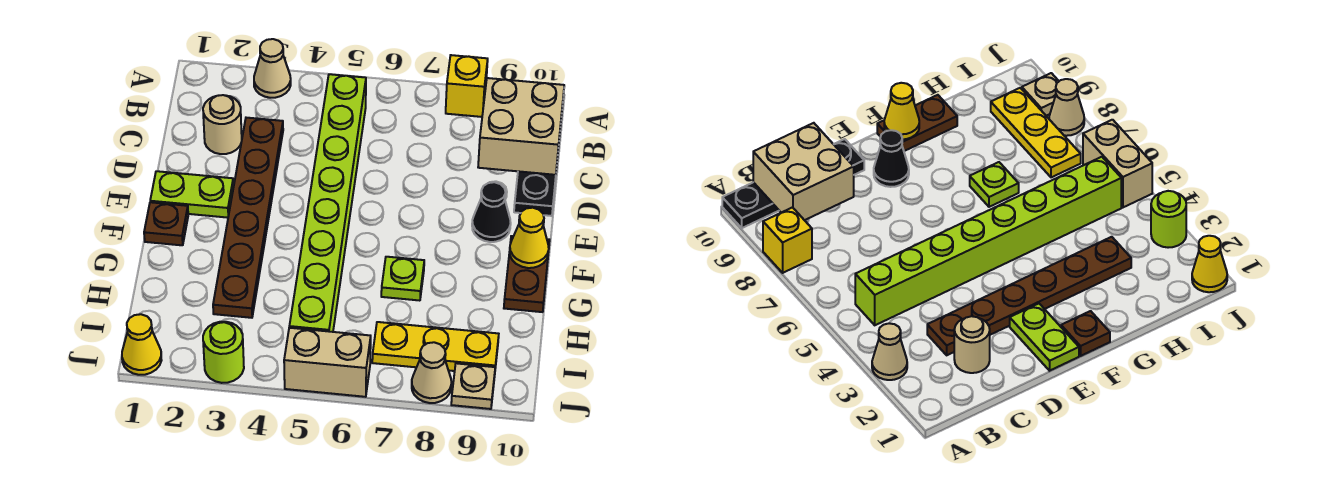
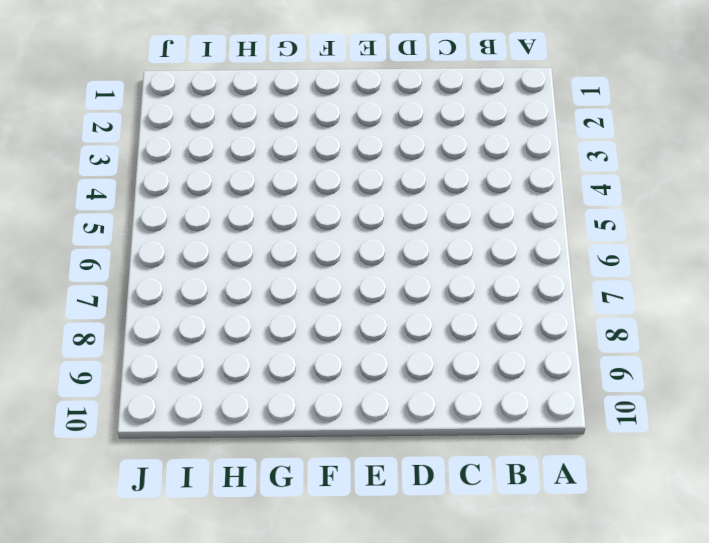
none -> tan 1x1 cone [254,39,291,98]
none -> yellow 1x1 brick [446,55,488,117]
none -> black 1x4 plate [514,171,556,216]

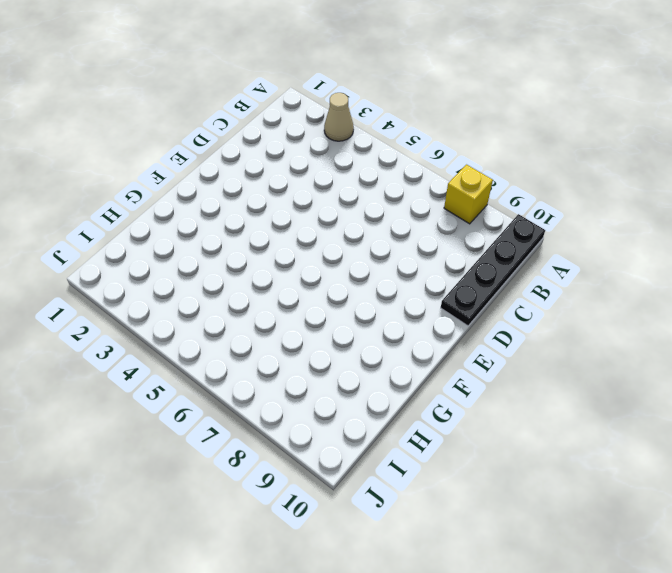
none -> lime 1x8 brick [289,74,366,332]
none -> tan 1x1 round brick [203,95,242,154]
none -> brown 1x6 plate [213,118,283,318]

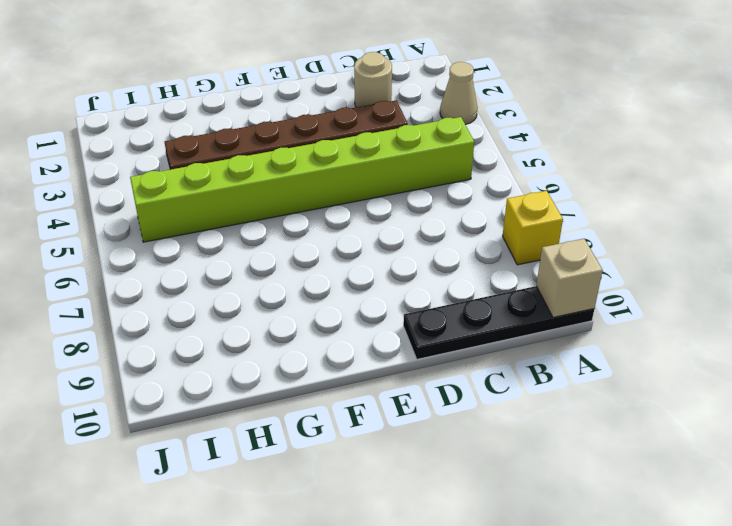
tan 1x1 brick [536,239,603,318] -> none
none -> lime 1x2 plate [150,171,234,218]
none -> black 1x1 cone [472,182,511,242]
none -> brown 1x1 plate [144,202,188,245]

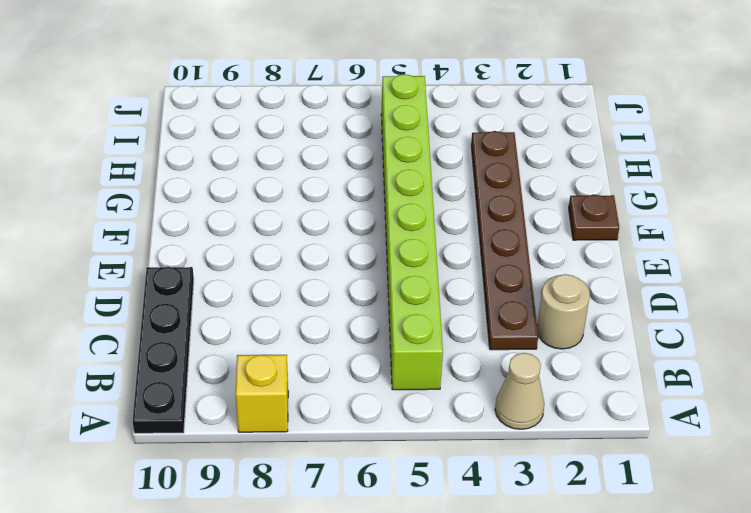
none -> lime 1x2 plate [150,171,234,218]
none -> black 1x1 cone [472,182,511,242]
none -> brown 1x2 plate [504,236,550,312]

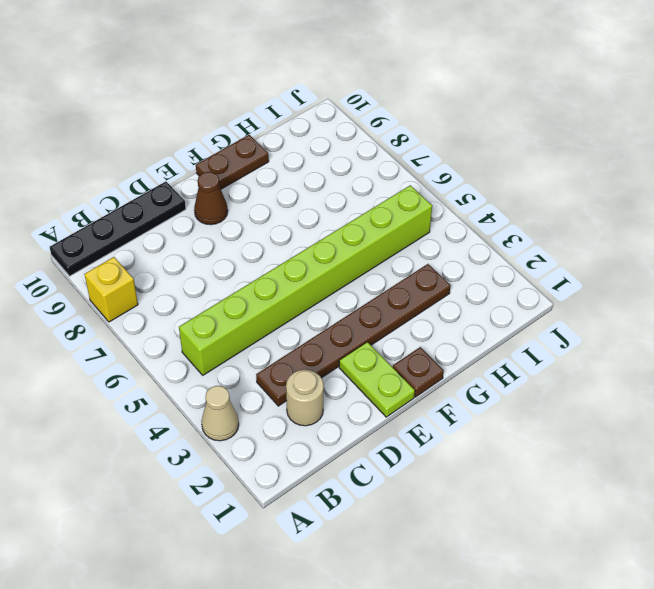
brown 1x1 cone [194,172,228,225] -> black 1x1 cone [472,182,511,242]
none -> lime 1x1 plate [381,257,424,301]
none -> yellow 1x3 plate [372,322,499,371]
none -> yellow 1x1 cone [122,314,162,375]

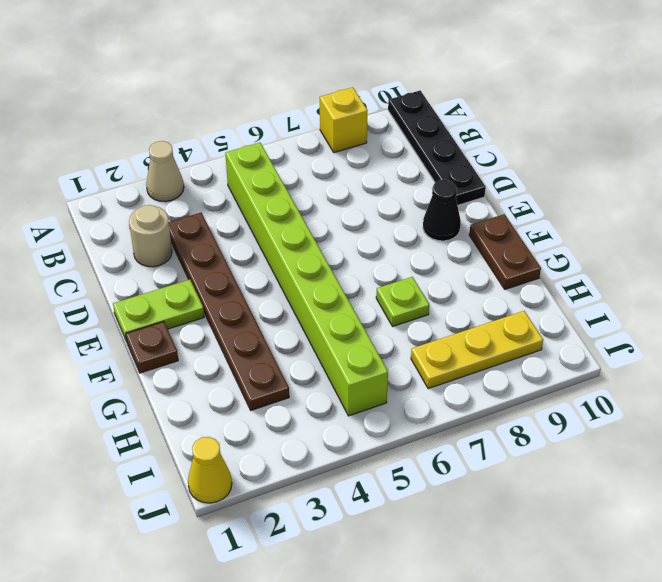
none -> lime 1x1 round brick [203,322,244,383]
none -> tan 1x2 brick [284,328,371,397]
none -> tan 1x1 cone [412,342,451,403]

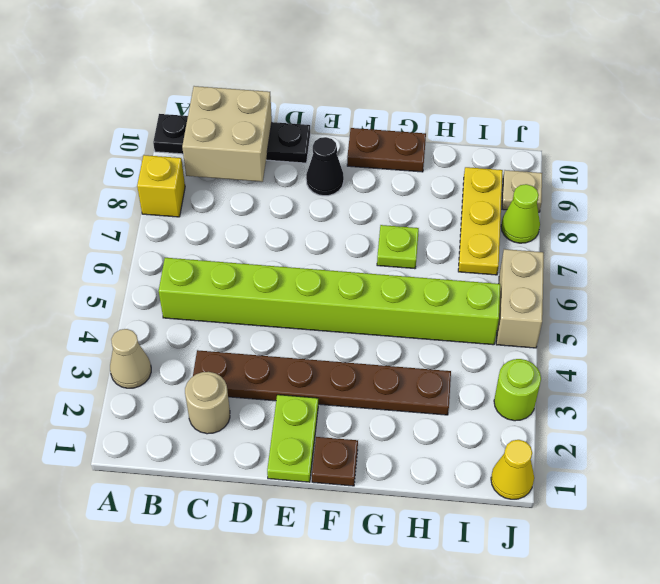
lime 1x1 cone [501,184,540,243] -> tan 1x1 cone [412,342,451,403]
none -> yellow 1x1 cone [510,208,549,268]

